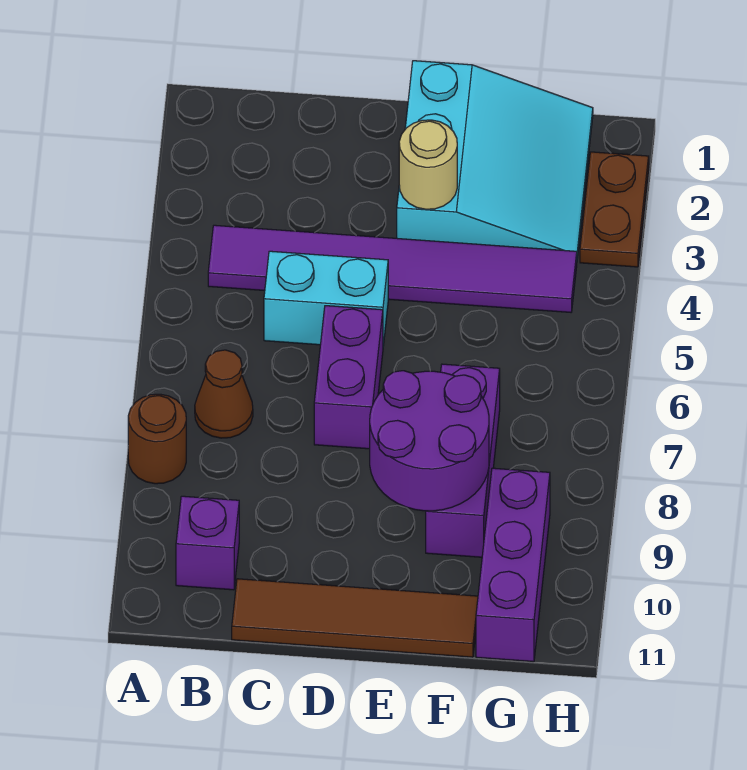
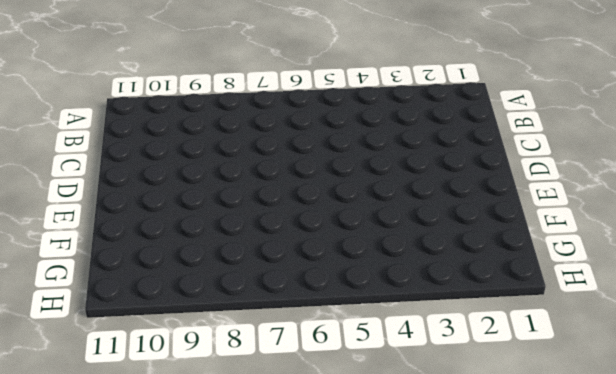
none -> brown 1x1 round brick [128,394,186,484]
none -> purple 1x6 tile [208,225,577,312]
none -> brown 1x1 cone [195,350,253,438]

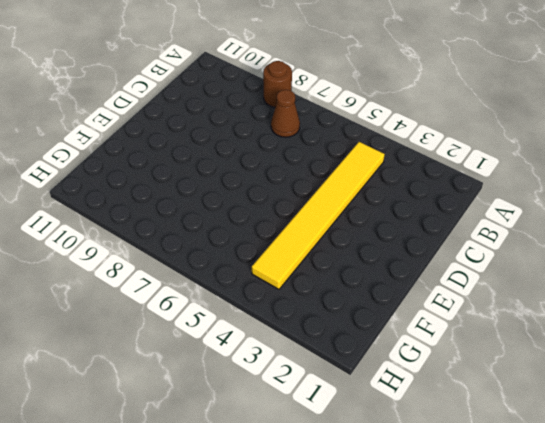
yellow 1x6 tile [252,142,385,289] -> purple 1x6 tile [208,225,577,312]
none -> purple 1x1 brick [176,496,239,590]
none -> cyan 1x2 brick [264,251,388,346]
none -> brown 1x4 tile [232,579,478,657]

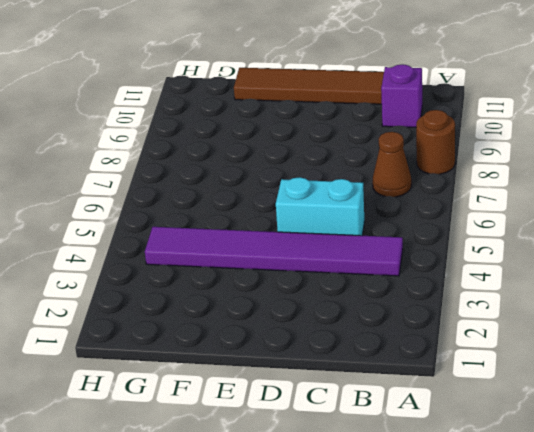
none -> purple 1x2 brick [314,306,383,449]
none -> cyan 3x3 slope [397,61,593,258]
none -> purple 1x3 brick [426,364,500,557]

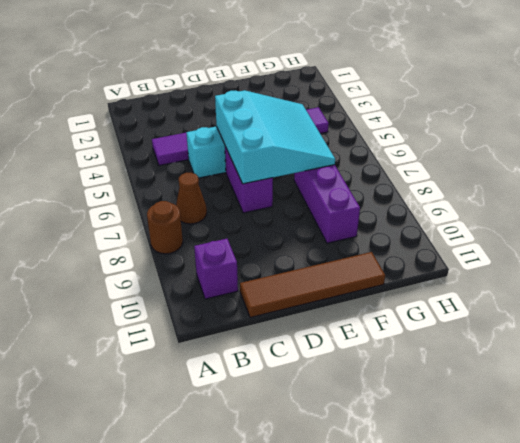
cyan 3x3 slope [215,90,335,184] -> cyan 3x3 slope moved to [397,61,593,258]
none -> purple 1x3 brick [476,468,550,662]
none -> brown 1x2 plate [580,152,649,267]
none -> tan 1x1 round brick [399,120,457,209]

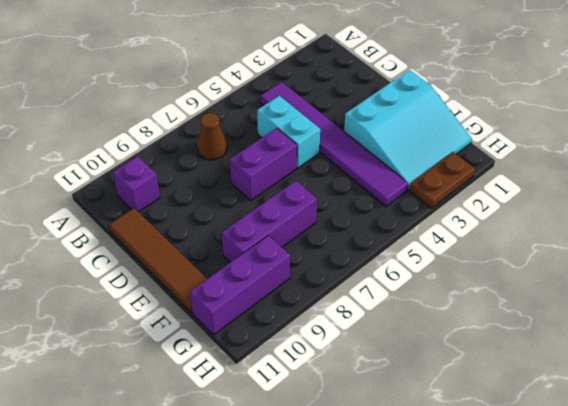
none -> brown 1x1 round brick [128,394,186,484]
none -> tan 1x1 round brick [399,120,457,209]
none -> purple 2x2 round brick [370,371,489,511]

